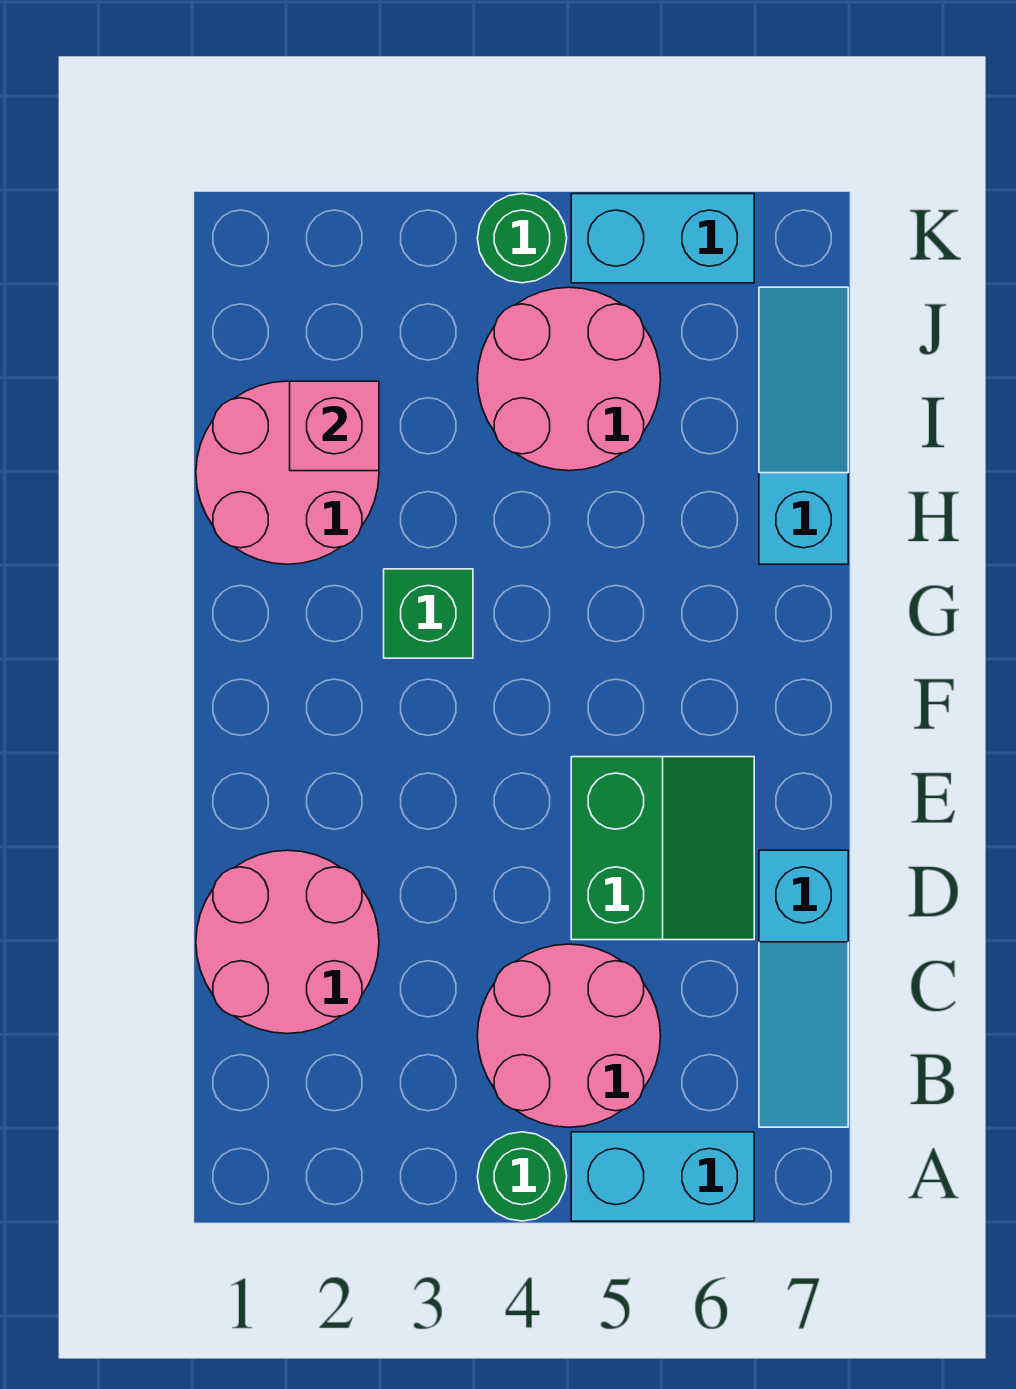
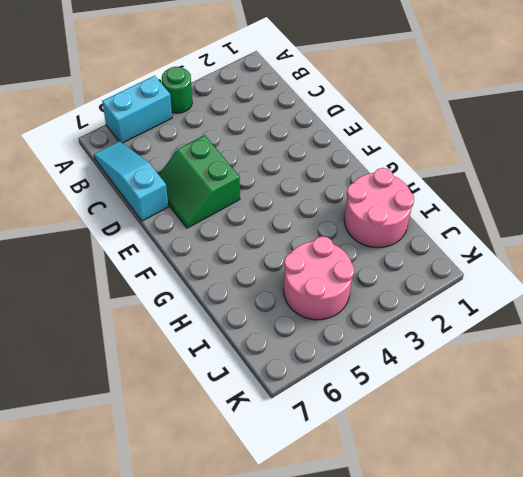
none -> pink 2x2 round brick [477,944,661,1127]
none -> pink 2x2 round brick [196,850,379,1034]
none -> green 1x1 brick [384,569,473,658]

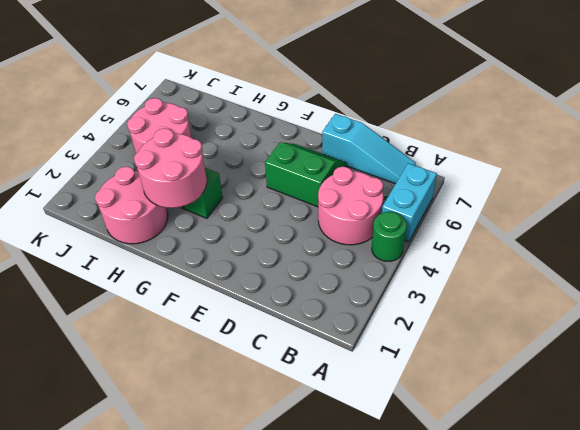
pink 2x2 round brick [134,128,207,208] -> pink 2x2 round brick moved to [196,850,379,1034]
none -> cyan 1x3 slope [759,287,848,564]
none -> green 1x1 round brick [477,194,567,283]
none -> cyan 1x2 brick [571,194,754,283]

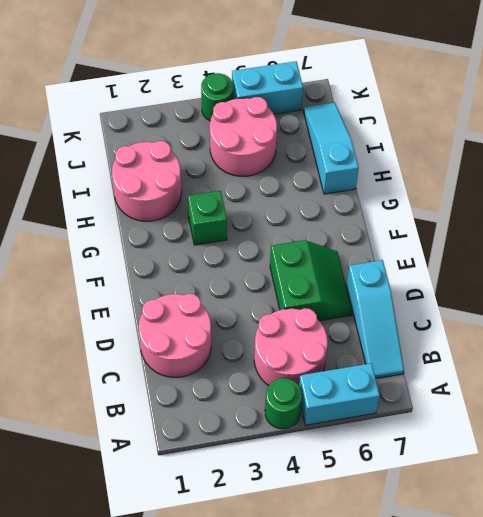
none -> pink 1x1 brick [290,381,379,471]

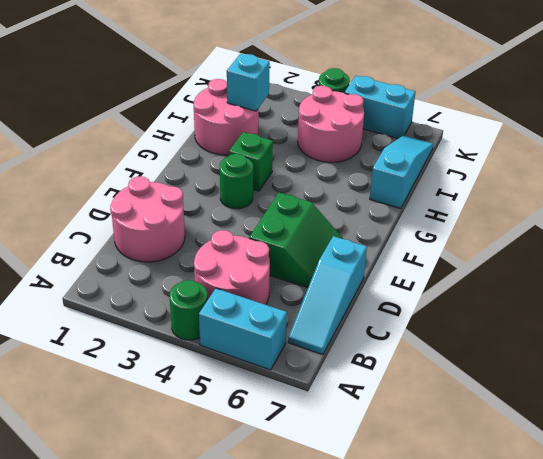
green 1x1 round brick [220,154,253,209] -> none
cyan 1x1 brick [227,54,270,111] -> pink 1x1 brick [290,381,379,471]

